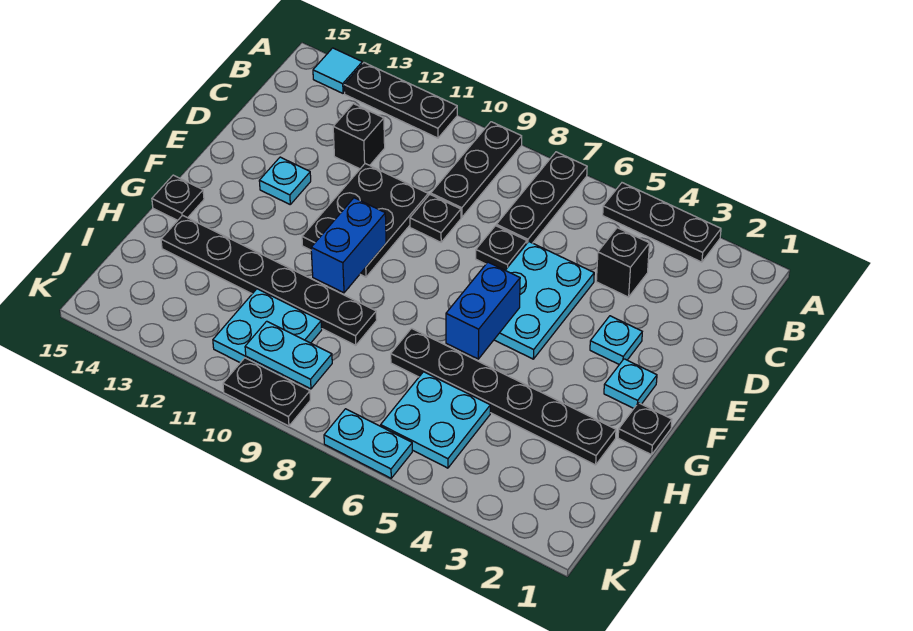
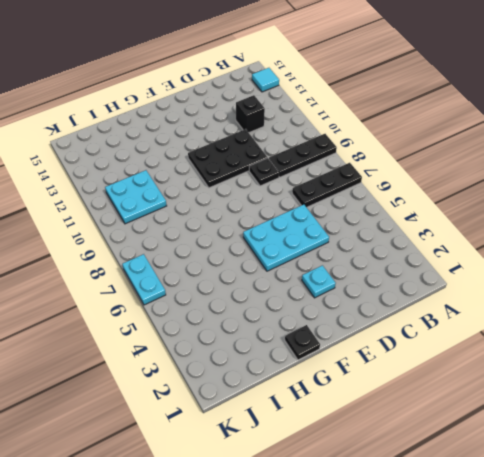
none -> black 1x3 plate [603,183,721,262]
none -> black 1x3 plate [344,63,457,138]
none -> black 1x1 brick [596,228,650,297]

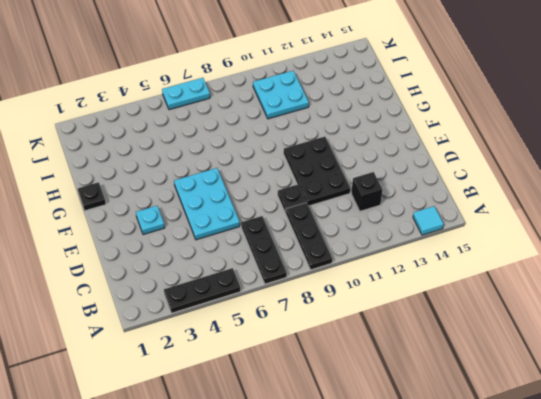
none -> black 1x3 plate [344,63,457,138]
none -> black 1x1 brick [596,228,650,297]
none -> black 1x1 plate [476,226,527,270]

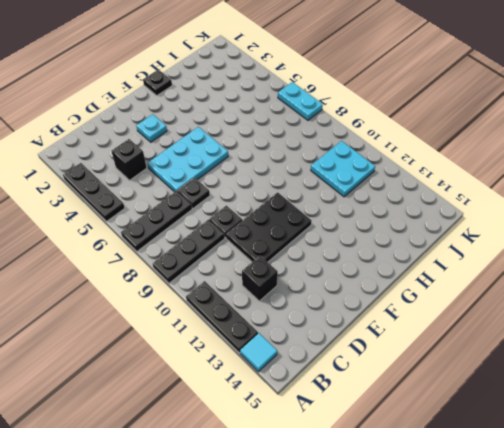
none -> cyan 1x1 plate [259,157,311,204]
none -> cyan 1x1 plate [604,359,657,408]
none -> black 1x1 plate [152,175,204,220]

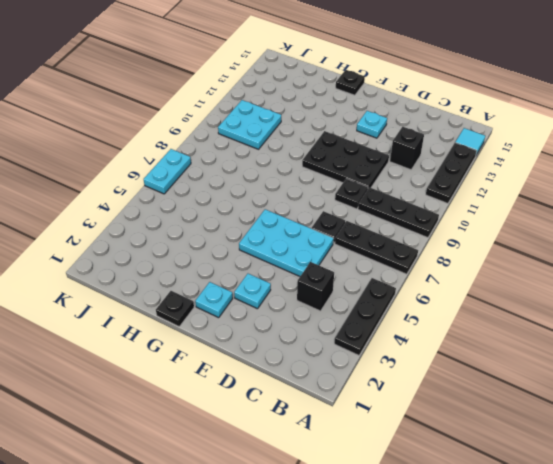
none -> black 1x6 plate [391,328,616,465]
none -> black 1x6 plate [161,215,377,345]
none -> cyan 2x2 plate [381,372,490,468]

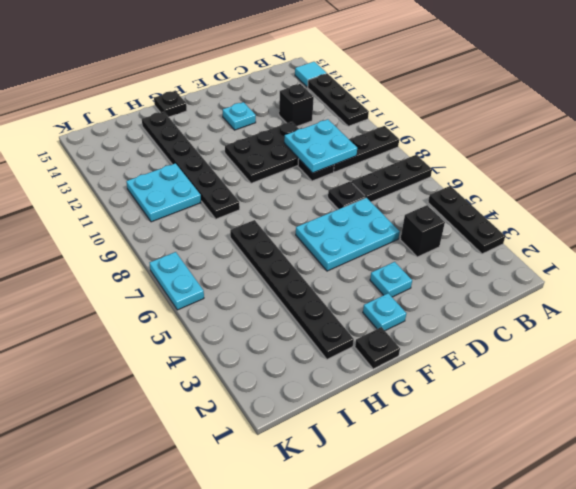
cyan 2x2 plate [284,119,357,173] -> cyan 2x2 plate moved to [381,372,490,468]
none -> black 1x2 plate [223,358,310,426]
none -> blue 1x2 brick [446,262,520,359]
none -> blue 1x2 brick [311,198,386,293]

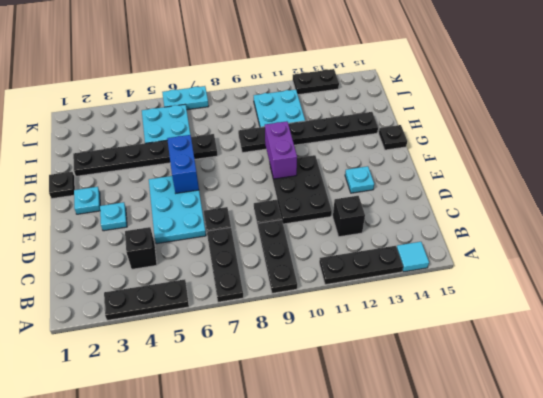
purple 1x2 brick [265,121,297,179] -> blue 1x2 brick [311,198,386,293]
black 1x2 plate [293,69,339,95] -> black 1x2 plate moved to [223,358,310,426]
none -> cyan 1x2 plate [245,321,332,389]

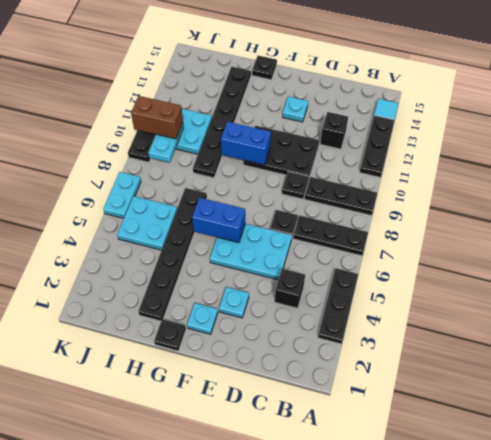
brown 1x2 brick [131,96,183,139] -> none

